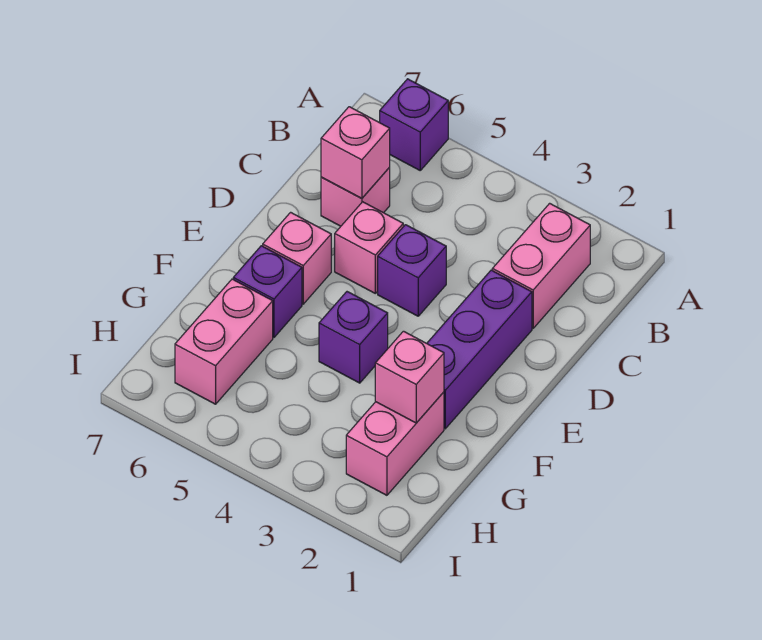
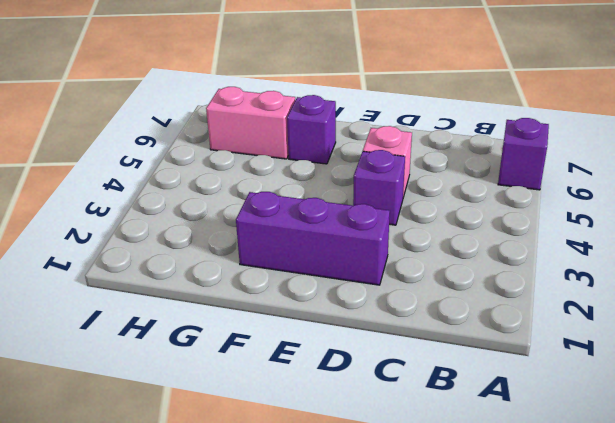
none -> pink 1x2 brick [492,203,590,328]
none -> pink 1x1 brick [321,168,390,226]
none -> pink 1x1 brick [263,212,331,304]

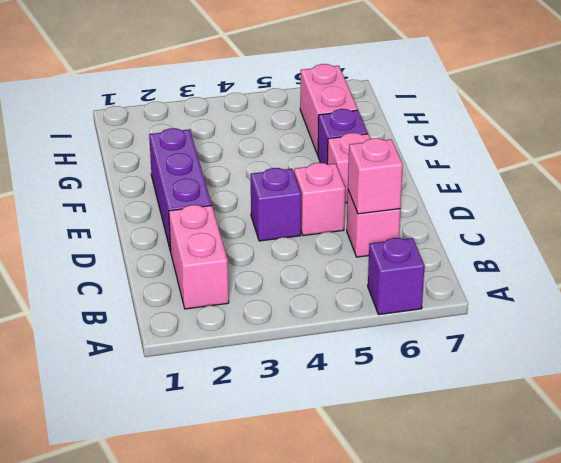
none -> purple 1x1 brick [319,292,388,383]
none -> pink 1x2 brick [346,392,444,495]
none -> pink 1x1 brick [375,331,444,423]

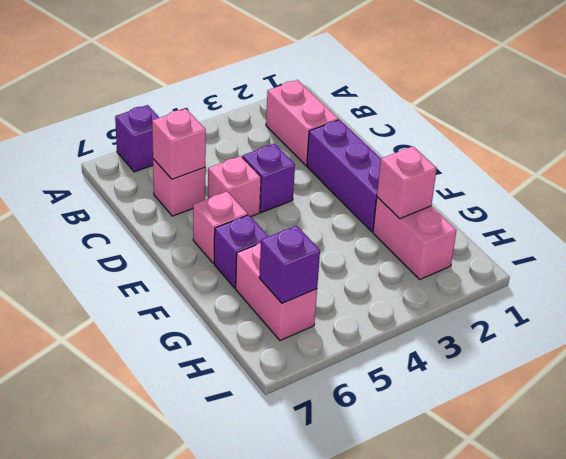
purple 1x1 brick [259,225,320,303] -> purple 1x1 brick moved to [319,292,388,383]

